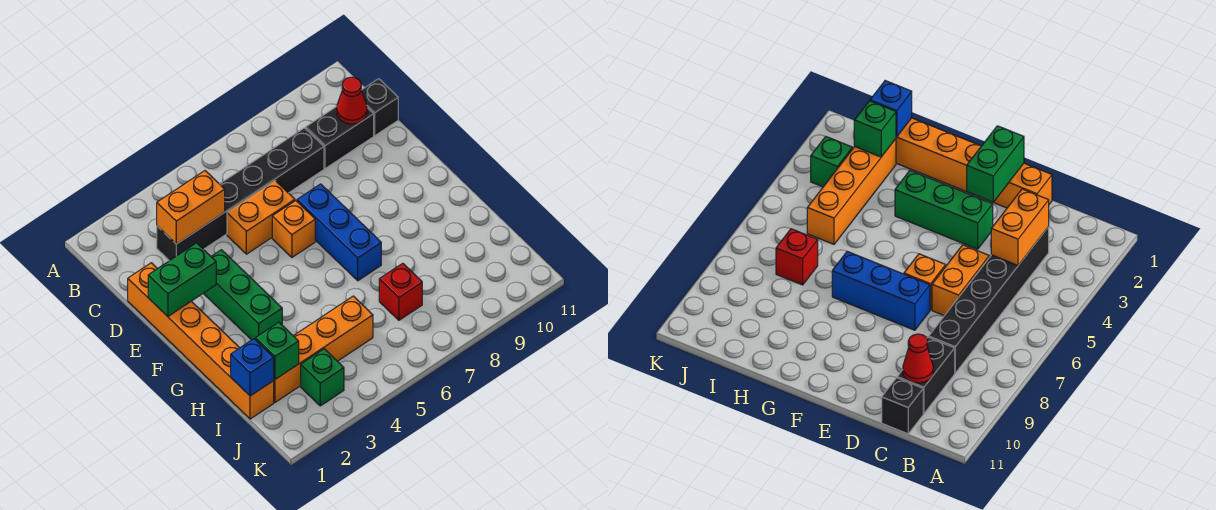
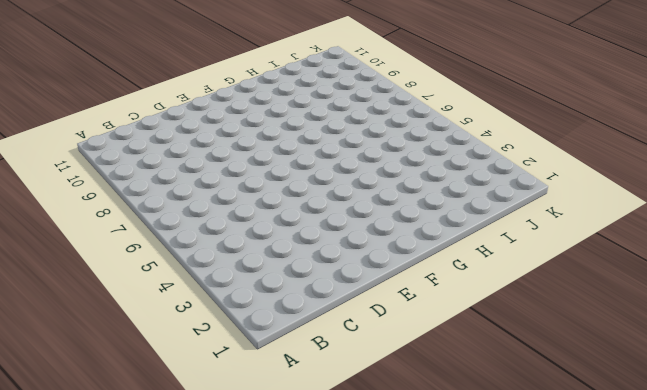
none -> black 1x6 brick [157,128,324,261]
none -> black 1x2 brick [306,106,374,169]
none -> black 1x1 brick [361,79,398,136]

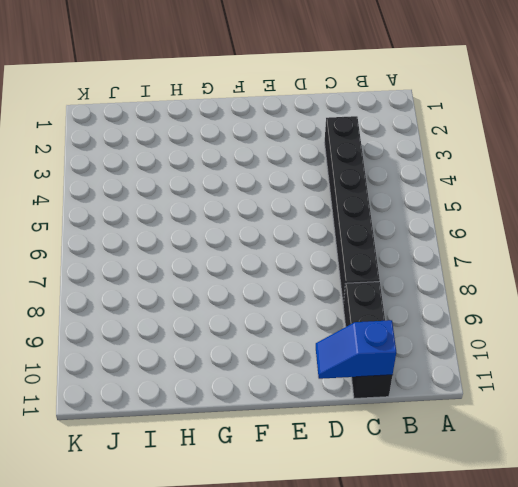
blue 1x2 slope [316,320,396,379] -> none
none -> orange 1x6 brick [128,263,274,419]
none -> orange 1x2 brick [227,181,295,254]
none -> green 1x3 brick [203,250,282,340]

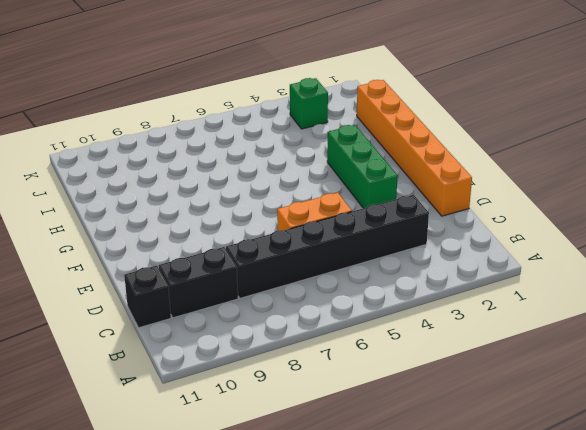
none -> orange 1x1 brick [272,201,315,257]
none -> blue 1x3 brick [297,184,381,281]
none -> orange 1x4 brick [274,296,373,402]

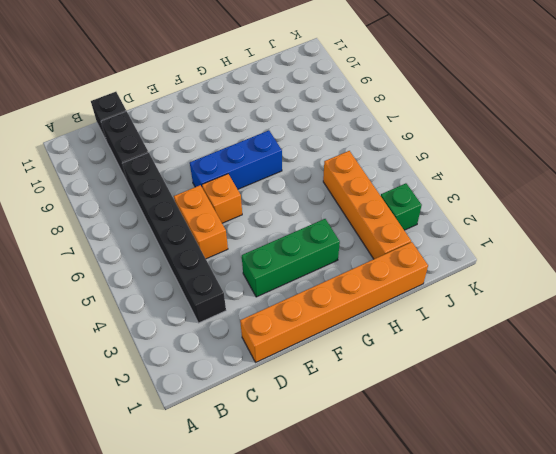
none -> red 1x1 brick [379,263,422,320]
none -> orange 1x2 brick [157,171,225,244]
none -> red 1x1 cone [337,77,367,124]

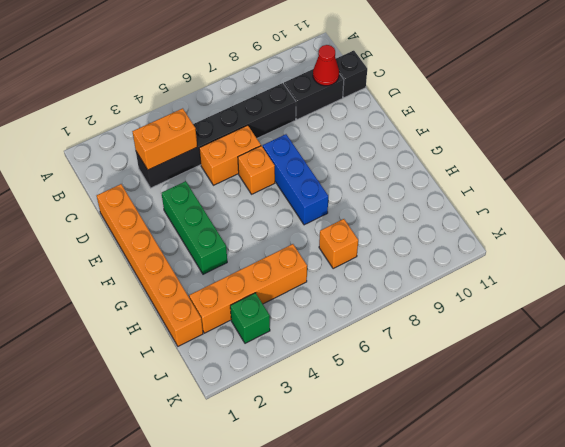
orange 1x1 brick [319,219,358,269] -> red 1x1 brick [379,263,422,320]
none -> green 1x2 brick [148,243,216,316]
none -> blue 1x1 brick [231,339,274,396]
none -> green 1x1 brick [255,322,299,379]

